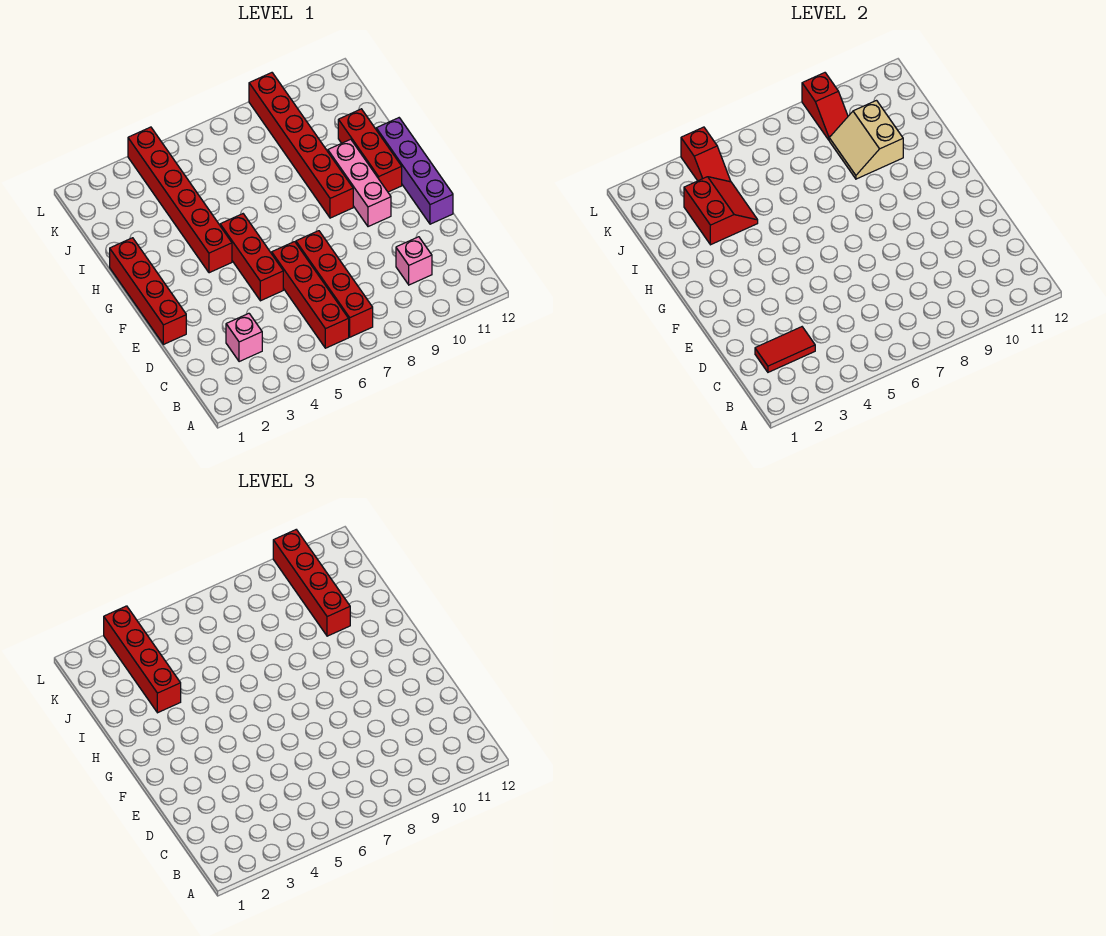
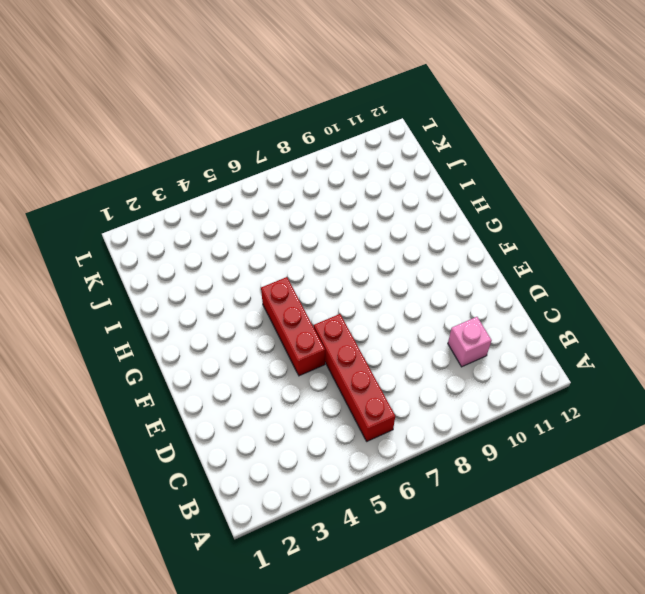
none -> red 1x4 brick [296,231,373,337]
none -> pink 1x1 brick [226,313,262,362]
none -> red 1x4 brick [110,238,186,344]

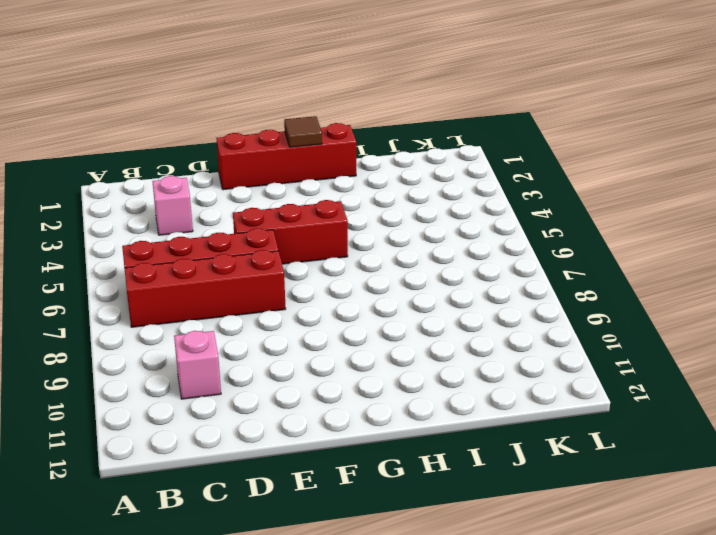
brown 1x1 tile [284,116,322,147] -> none
none -> purple 1x4 brick [376,118,453,224]
none -> pink 1x3 brick [328,139,391,227]
none -> red 1x6 brick [128,127,232,273]

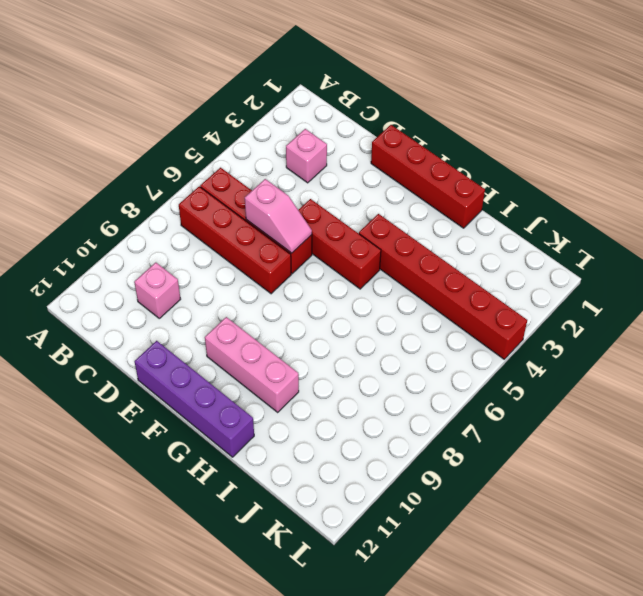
pink 1x2 slope [245,179,312,253] -> none
none -> red 1x6 brick [249,73,353,218]
none -> red 1x3 brick [338,109,402,192]
none -> red 1x2 tile [755,327,815,372]

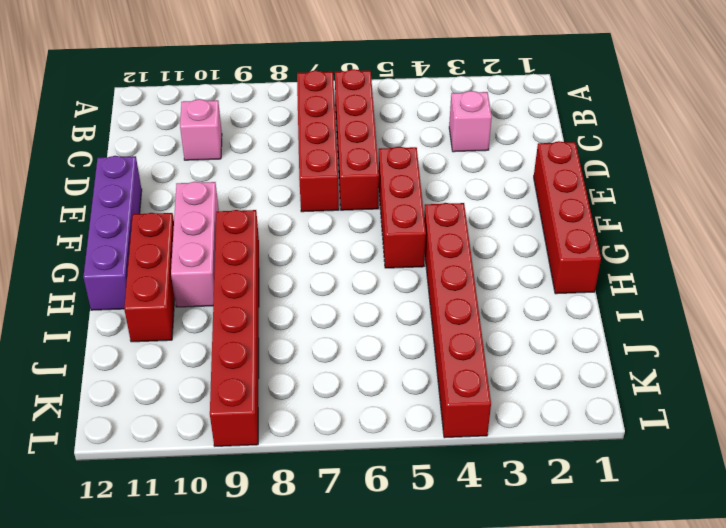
none -> red 1x2 tile [755,327,815,372]
none -> red 2x2 slope [684,177,758,245]
none -> tan 2x2 slope [829,101,903,179]

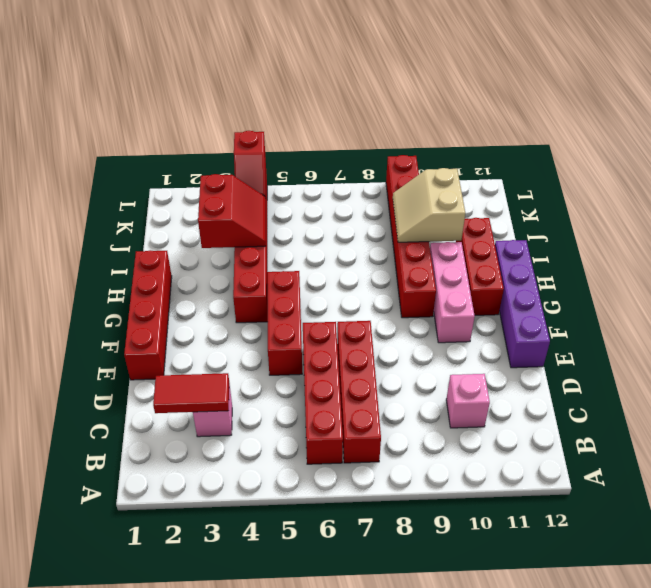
none -> red 1x2 slope [802,73,848,140]
none -> red 1x4 brick [104,606,181,713]
none -> red 1x4 brick [273,530,350,636]

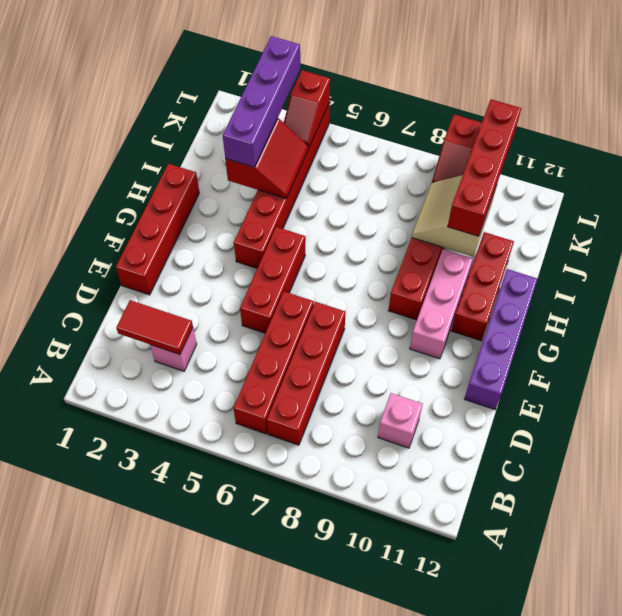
purple 1x4 brick [223,36,300,167] -> red 1x4 brick [104,606,181,713]

